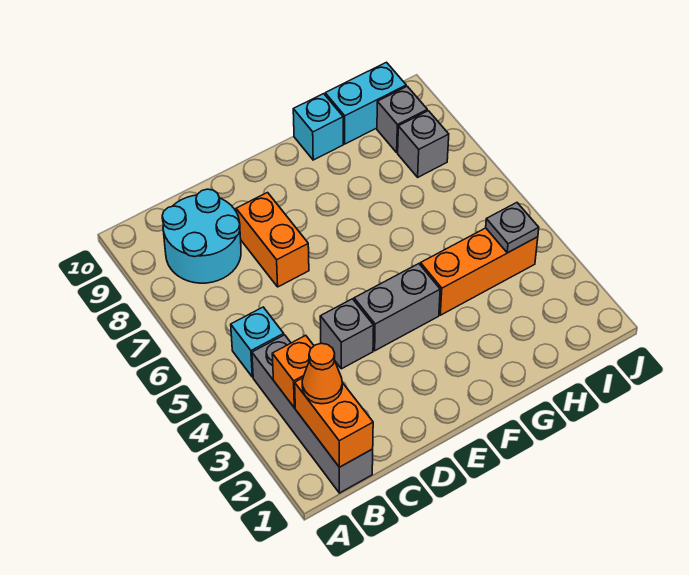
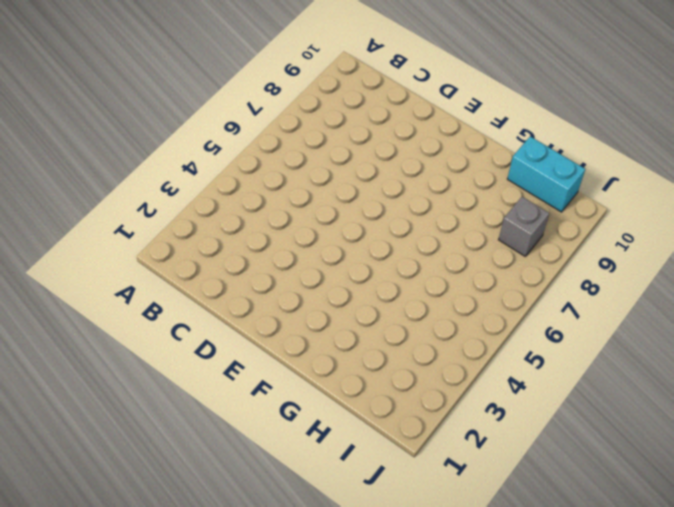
none -> grey 1x4 brick [252,335,373,493]
none -> cyan 1x1 brick [231,307,284,377]
none -> cyan 2x2 round brick [162,189,241,283]

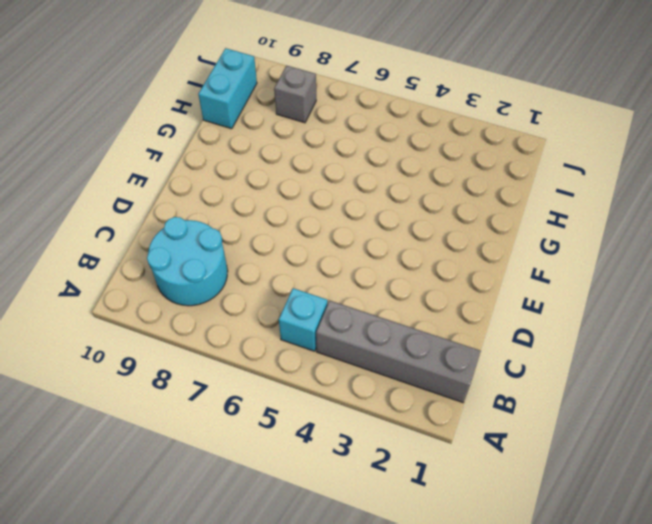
none -> grey 1x1 brick [320,299,374,369]
none -> orange 1x2 brick [236,193,309,287]
none -> grey 1x2 brick [354,264,440,351]

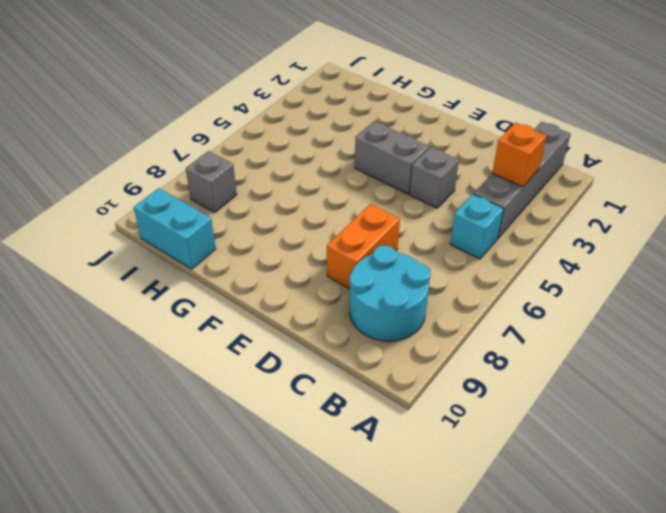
none -> orange 1x3 brick [420,228,538,315]
none -> cyan 1x1 brick [293,94,343,160]
none -> grey 1x1 brick [377,86,427,152]

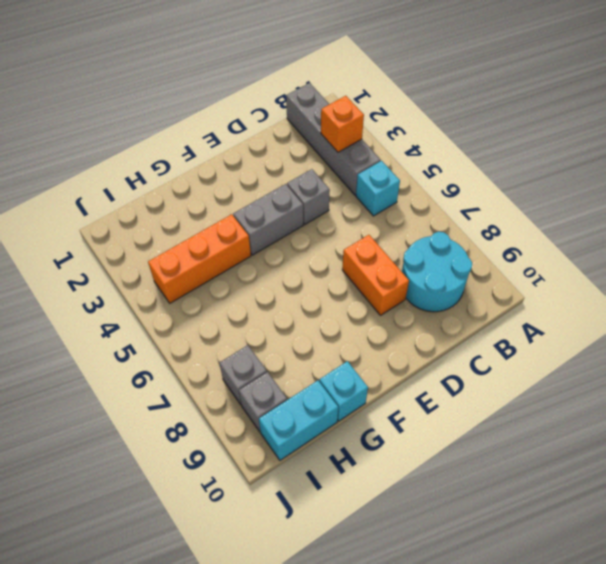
none -> orange 1x2 brick [295,378,373,467]
none -> grey 1x1 plate [486,203,539,253]
none -> orange 1x1 cone [302,343,342,404]

